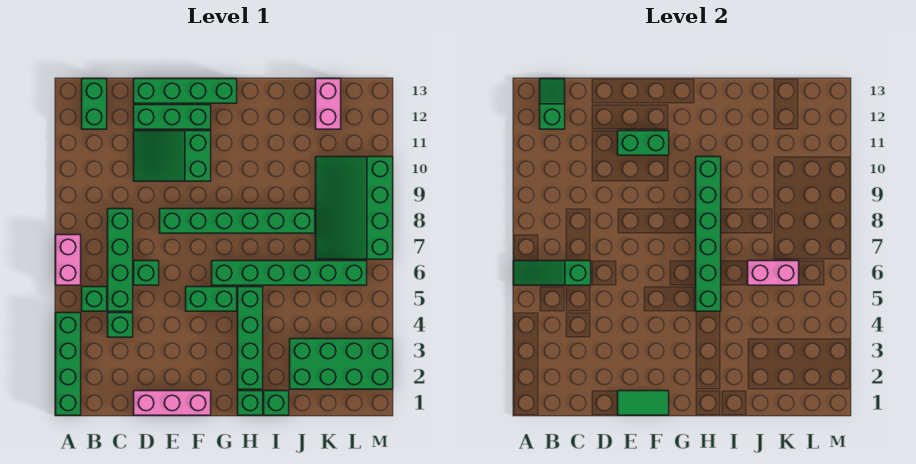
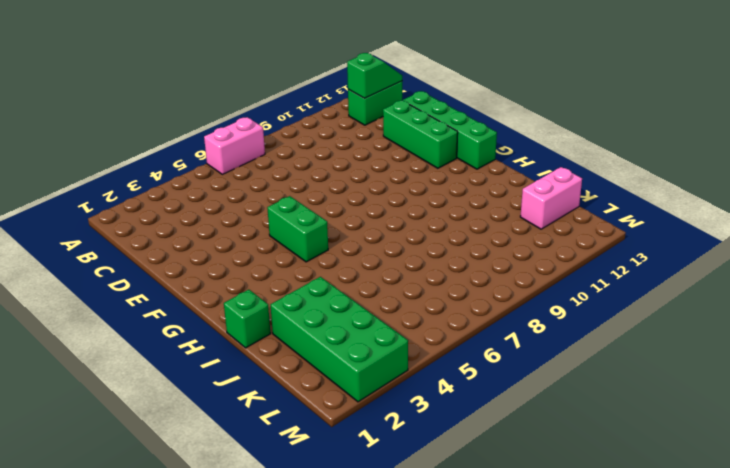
none -> green 1x4 brick [56,313,81,415]
none -> green 1x1 brick [82,287,107,311]
none -> green 1x1 brick [108,313,133,337]

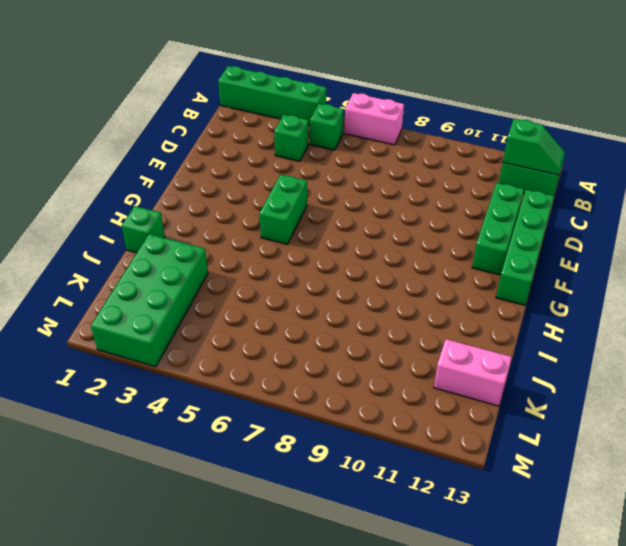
none -> green 1x4 brick [108,209,133,311]
none -> pink 1x3 brick [134,391,211,415]
none -> green 1x1 brick [134,261,159,285]

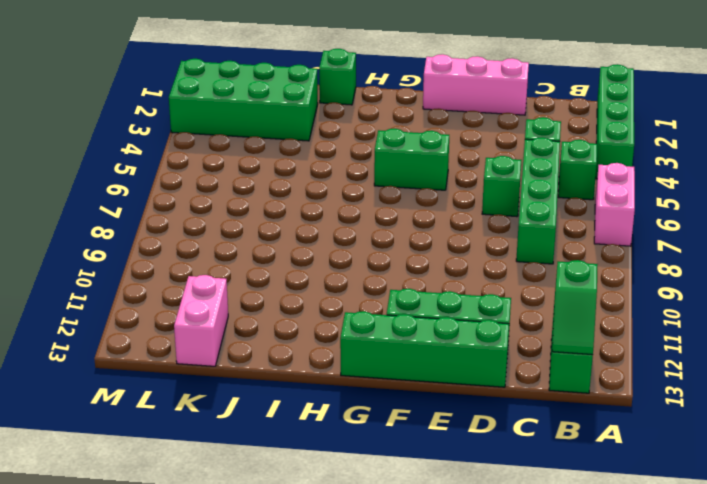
none -> green 2x3 slope [134,131,211,181]
none -> green 1x6 brick [160,209,315,233]
none -> green 1x6 brick [212,261,367,285]

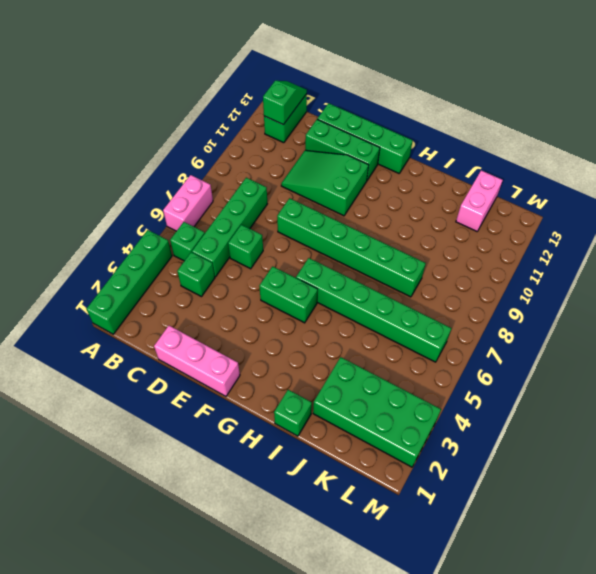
none -> green 1x1 brick [238,391,263,415]
none -> green 1x4 brick [238,287,263,389]
none -> green 3x4 slope [316,157,393,259]

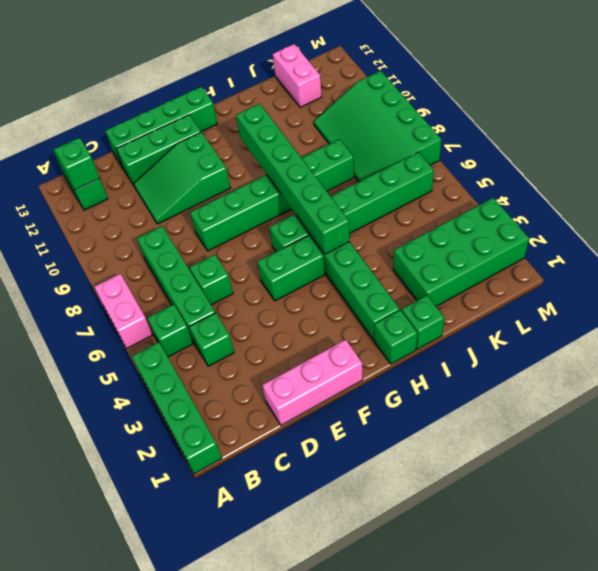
none -> green 1x3 slope [514,261,591,285]
none -> green 1x2 tile [618,391,669,415]
none -> green 1x2 brick [618,131,669,155]

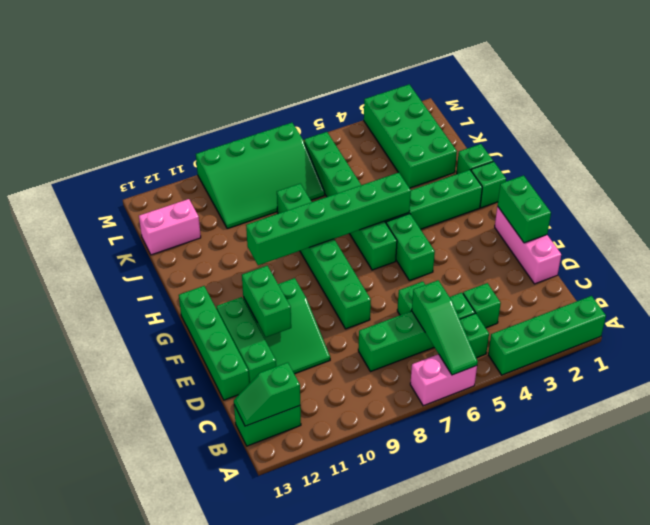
green 1x2 brick [498,176,551,243] -> green 1x2 tile [618,391,669,415]
none -> pink 1x2 brick [748,261,799,285]

